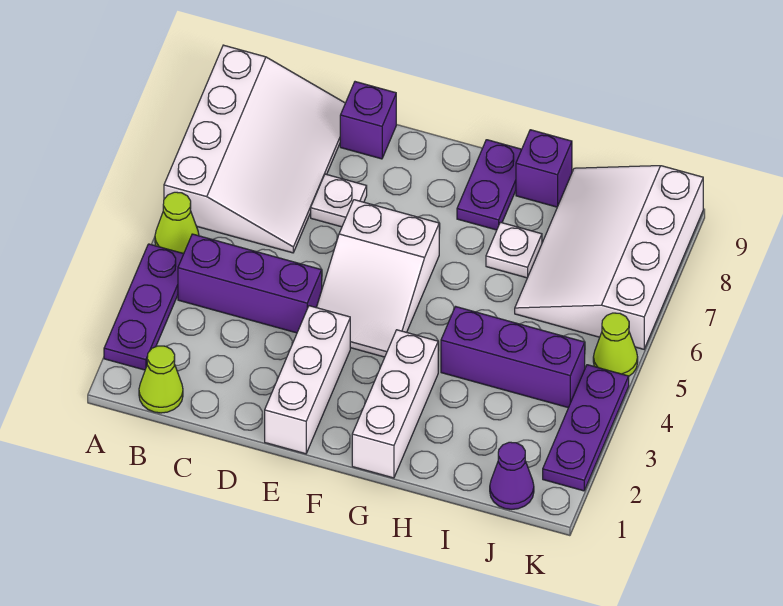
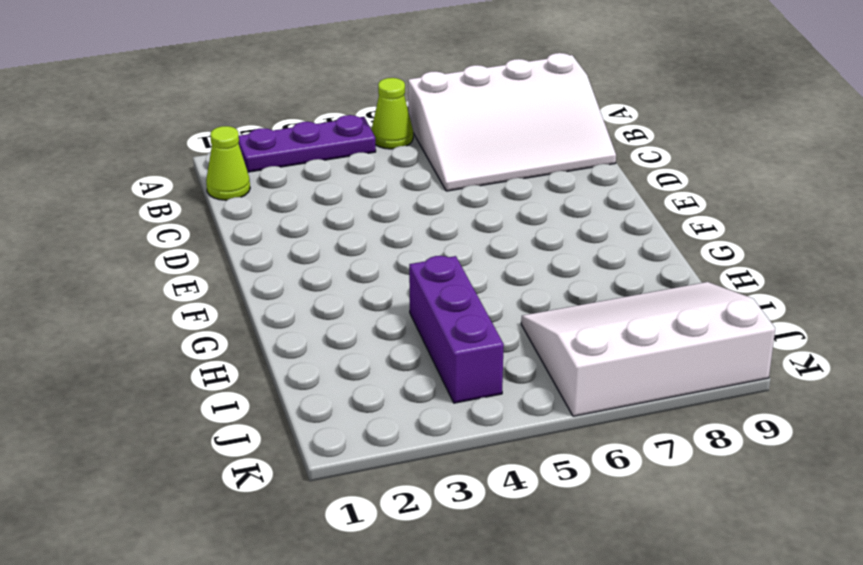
none -> purple 1x3 brick [178,234,322,333]
none -> white 1x1 plate [311,174,367,227]
none -> purple 1x1 brick [340,82,396,159]

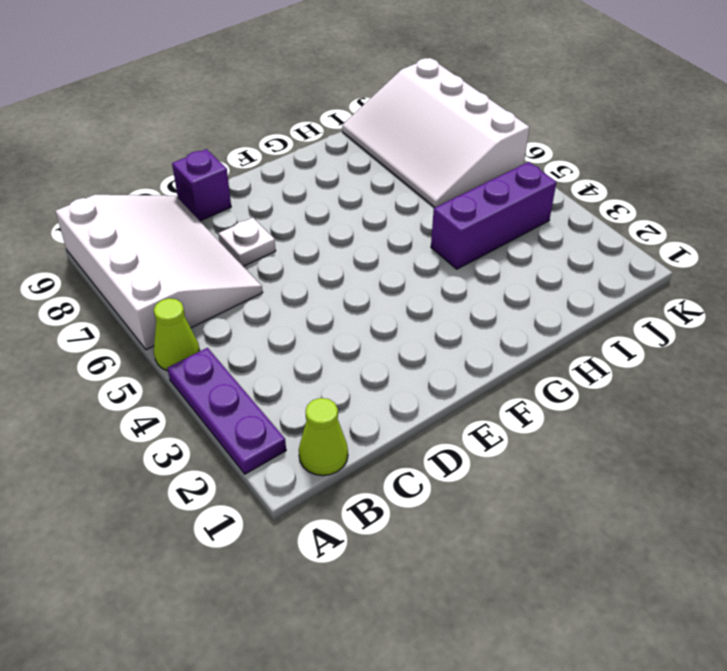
none -> purple 1x3 brick [178,234,322,333]
none -> white 1x3 brick [265,306,350,454]
none -> white 2x3 slope [316,200,439,357]

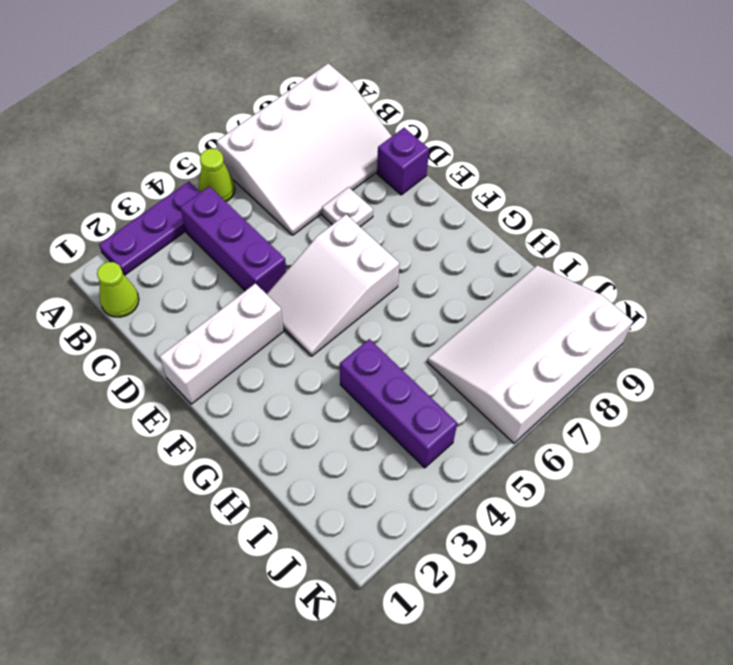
none -> white 1x3 brick [352,330,438,478]
none -> purple 1x2 plate [457,140,522,230]
none -> white 1x1 plate [486,222,542,278]

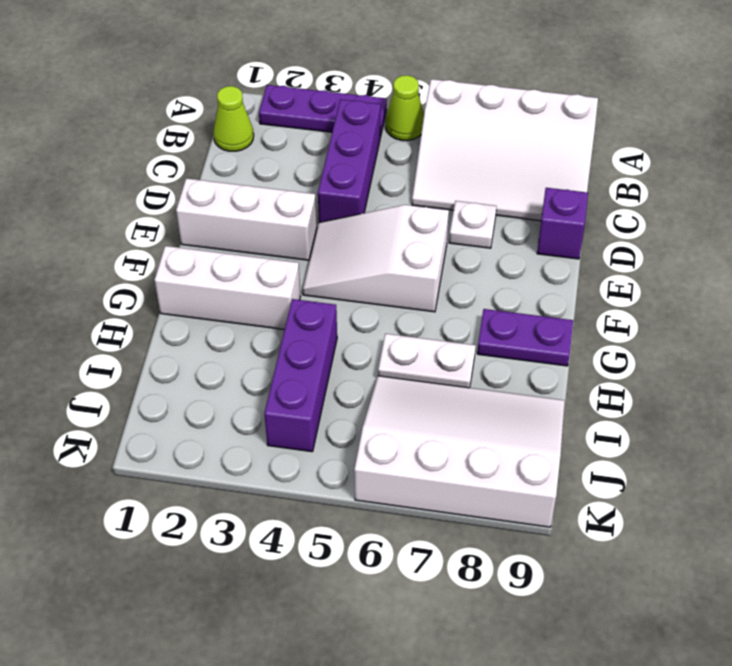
white 1x2 plate [378,334,476,388] -> white 1x1 plate [486,222,542,278]
none -> purple 1x1 brick [516,130,572,207]
none -> purple 1x1 cone [490,442,534,509]
none -> purple 1x3 plate [543,365,629,491]

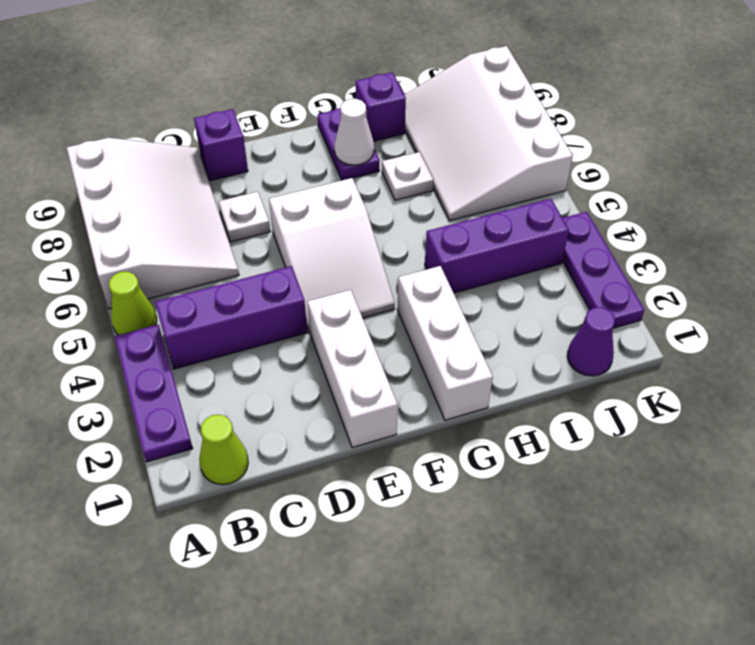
white 1x1 cone [334,99,374,165] -> none
none -> lime 1x1 cone [593,313,638,376]

